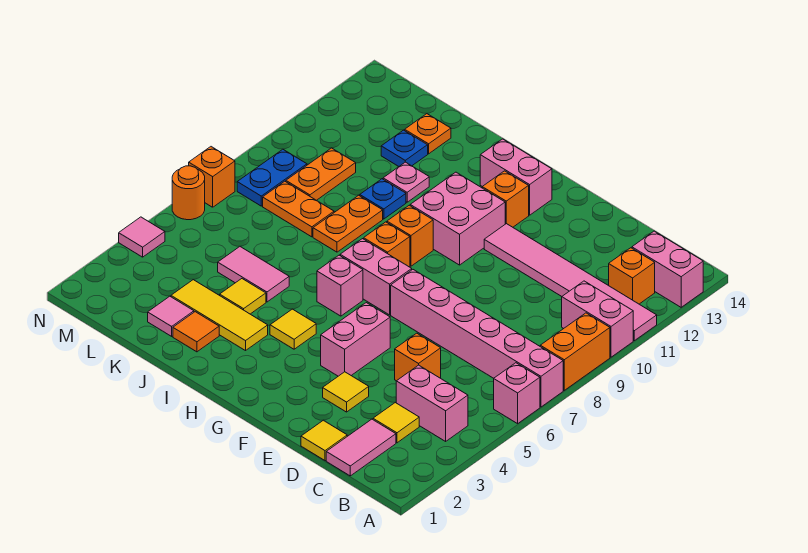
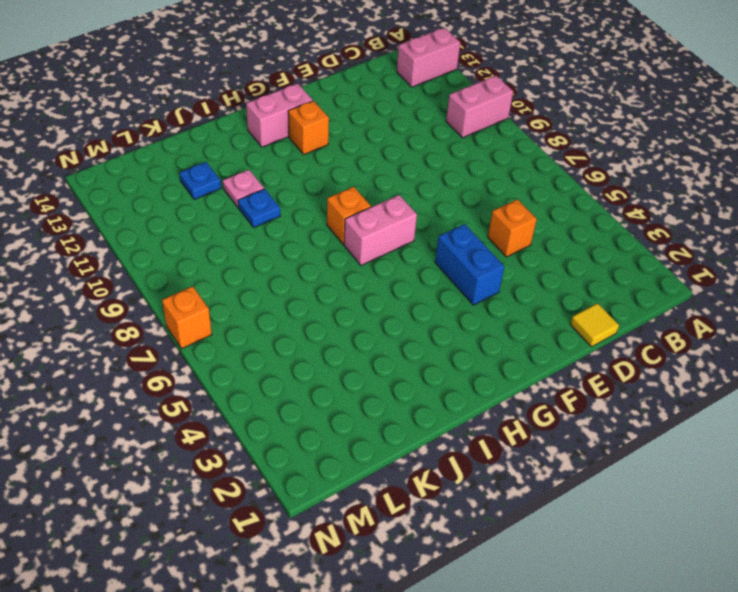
blue 1x2 brick [435,224,504,305] -> pink 1x2 brick [321,303,390,376]
none -> pink 1x1 brick [494,363,540,424]
none -> pink 1x6 brick [391,270,563,407]
none -> orange 1x2 brick [540,313,610,390]
none -> pink 1x6 tile [484,224,657,341]

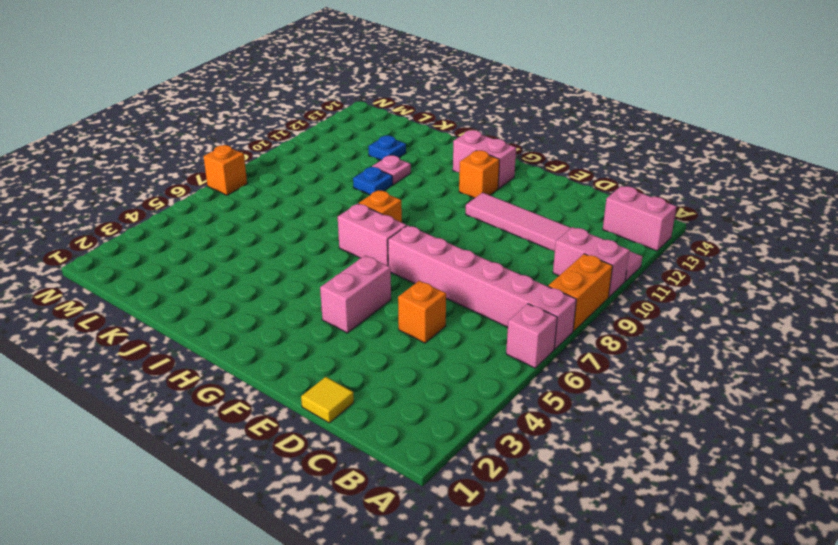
none -> pink 1x2 brick [396,365,468,441]
none -> orange 1x1 brick [609,248,655,304]
none -> pink 1x2 tile [326,419,396,476]
none -> yellow 1x1 tile [373,403,419,443]

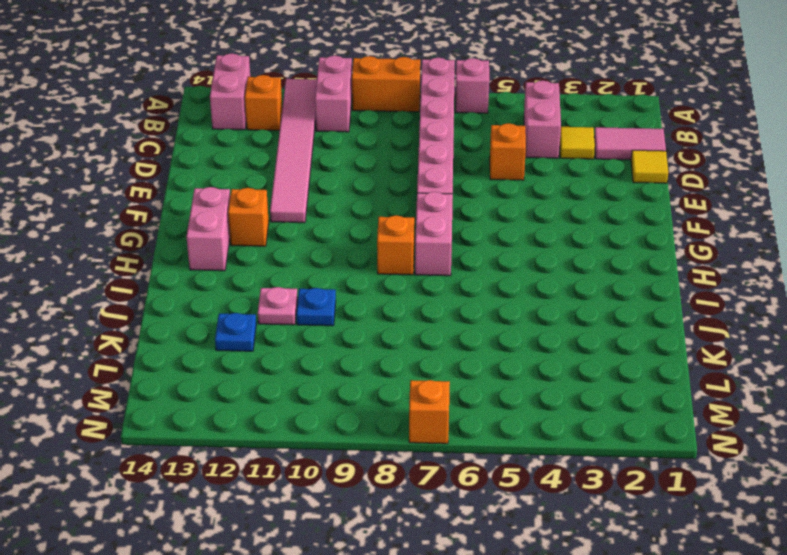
none -> yellow 1x1 tile [323,372,369,412]
none -> pink 1x2 brick [321,303,390,376]
none -> pink 2x2 brick [410,172,505,265]
none -> yellow 1x1 tile [270,309,316,349]

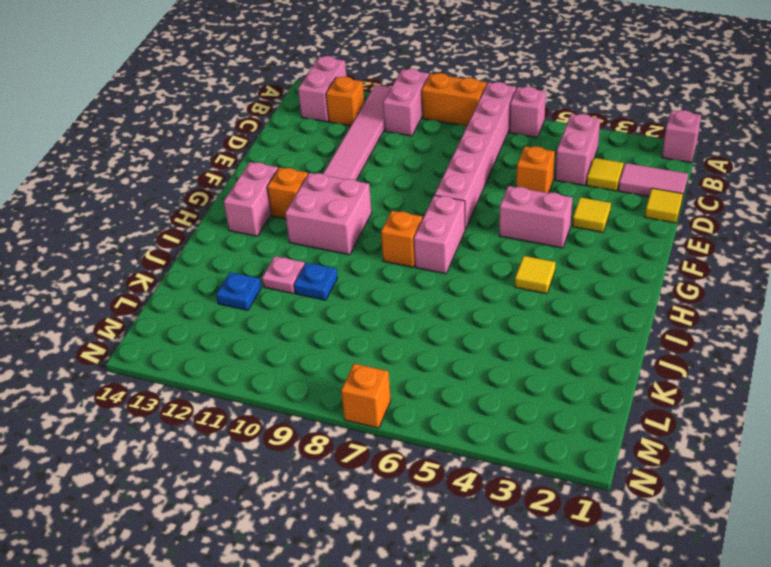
pink 1x1 brick [662,110,701,163] -> pink 1x1 brick moved to [317,255,363,316]
none -> orange 1x1 brick [387,205,433,266]
none -> yellow 1x3 tile [171,280,268,351]
none -> orange 1x1 tile [173,312,219,352]
none -> yellow 1x1 tile [220,279,266,314]

